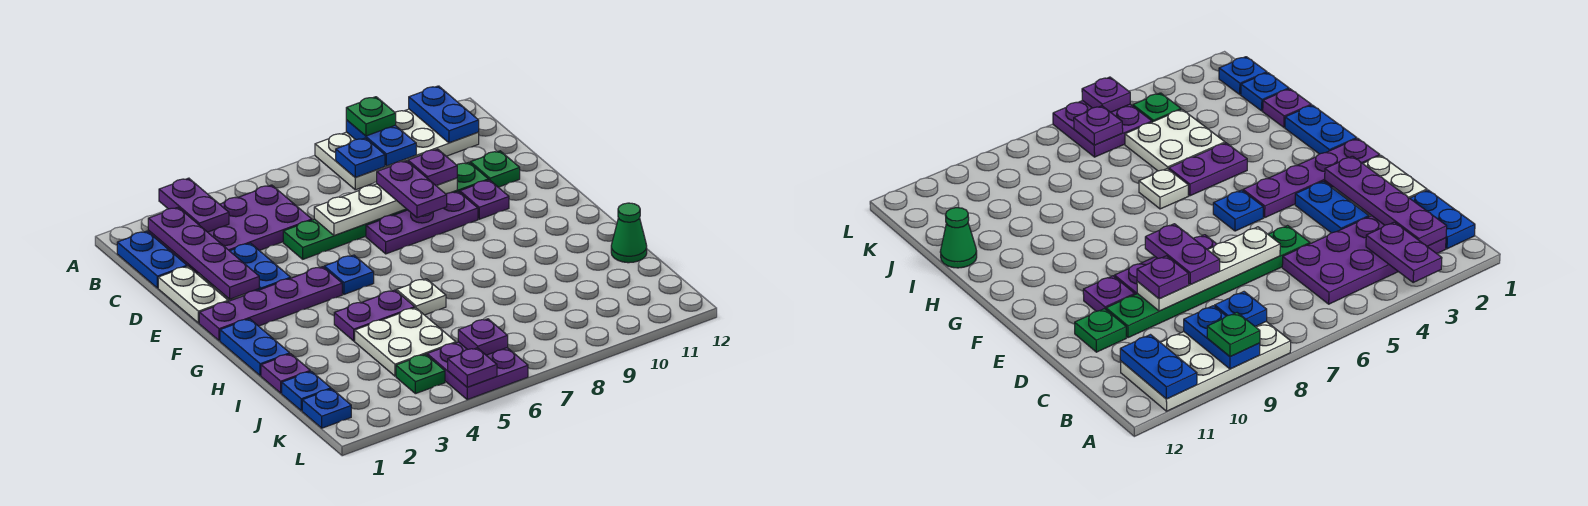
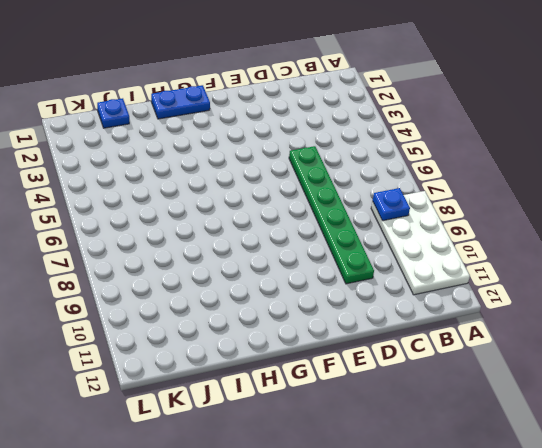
none -> blue 1x2 plate [117,231,187,288]
none -> purple 2x4 plate [148,185,312,273]
none -> white 1x2 plate [158,266,228,323]
none -> blue 1x2 plate [230,243,291,291]

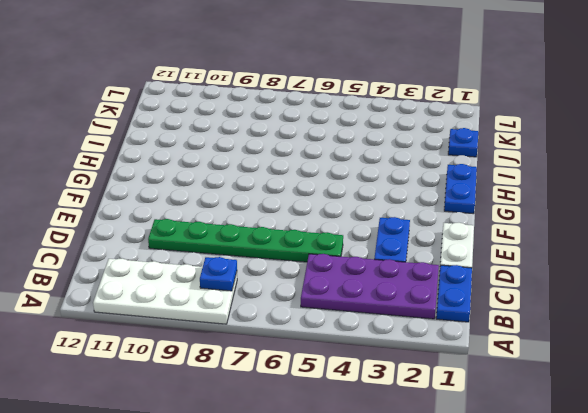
none -> green 1x1 plate [470,151,520,187]
none -> purple 1x3 plate [366,192,478,254]
none -> purple 1x1 plate [460,180,509,219]
none -> purple 1x4 plate [199,267,342,341]

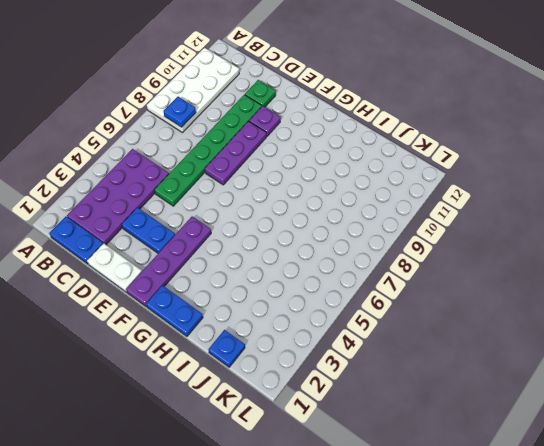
none -> blue 1x1 plate [324,255,374,294]
none -> purple 1x2 plate [334,290,415,341]
none -> white 1x1 plate [397,279,446,315]
none -> purple 1x1 plate [261,354,310,393]

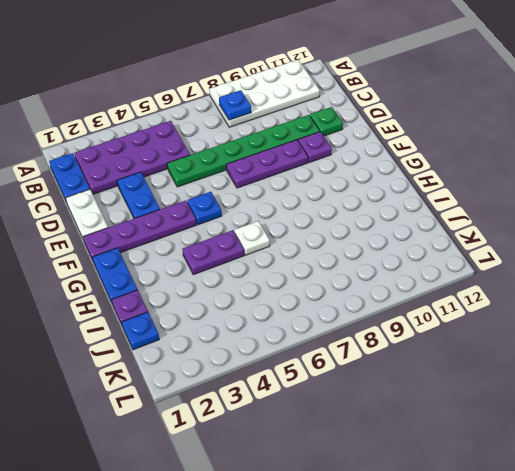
none -> white 2x2 plate [355,308,456,376]
none -> green 1x1 cone [611,203,647,263]
none -> blue 1x1 plate [302,389,351,428]
none -> green 1x1 plate [396,354,445,394]

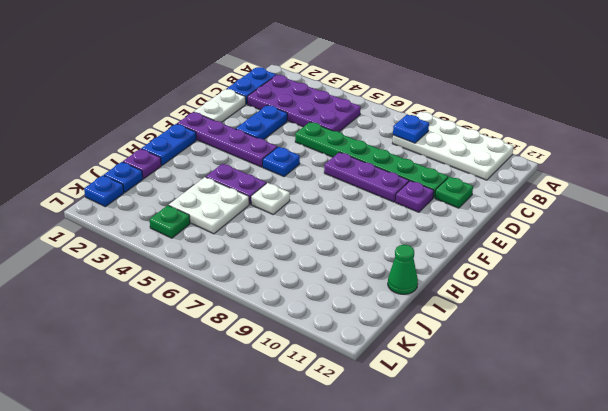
none -> purple 2x2 plate [427,342,528,400]
none -> purple 1x2 plate [159,178,229,232]
none -> blue 1x2 plate [346,120,416,166]
none -> blue 1x2 plate [409,86,479,143]

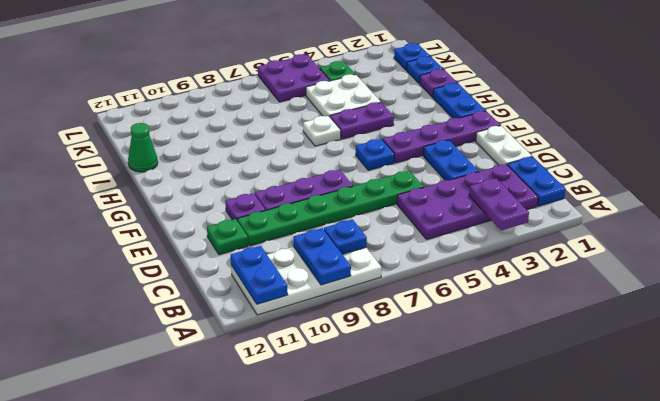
none -> purple 1x4 plate [148,207,259,299]
none -> white 1x4 plate [314,178,457,236]
none -> purple 1x1 plate [458,319,508,355]
none -> purple 1x1 plate [448,348,497,387]

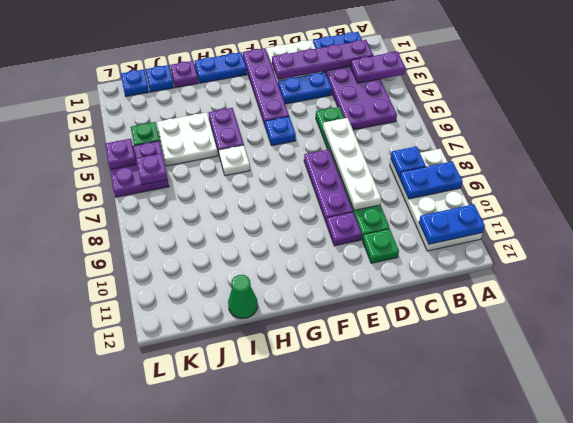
none -> green 1x1 plate [346,97,396,136]
none -> purple 1x2 plate [377,161,447,218]
none -> purple 1x1 plate [408,149,457,186]

